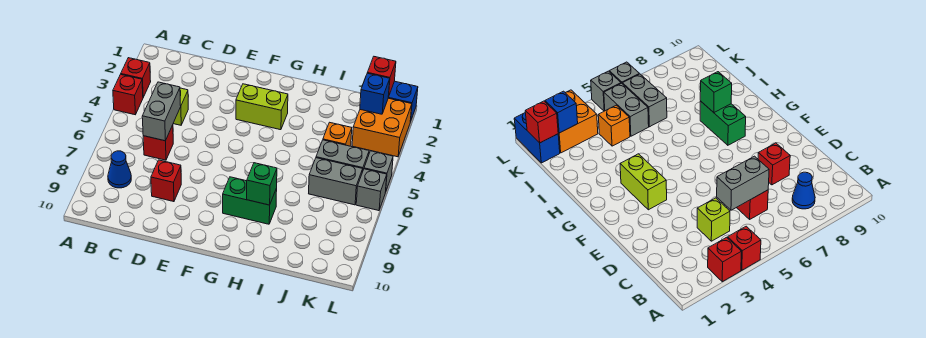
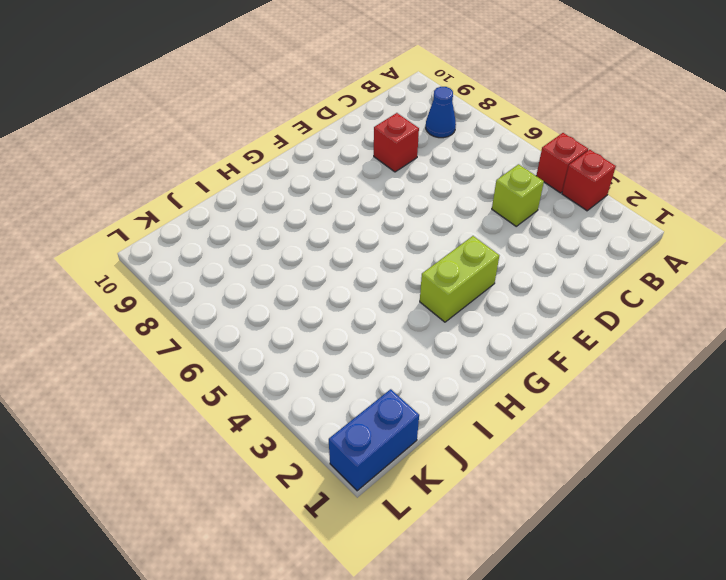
none -> red 1x1 brick [143,125,173,160]
none -> green 1x2 brick [223,177,277,224]
none -> orange 1x1 brick [323,122,352,146]

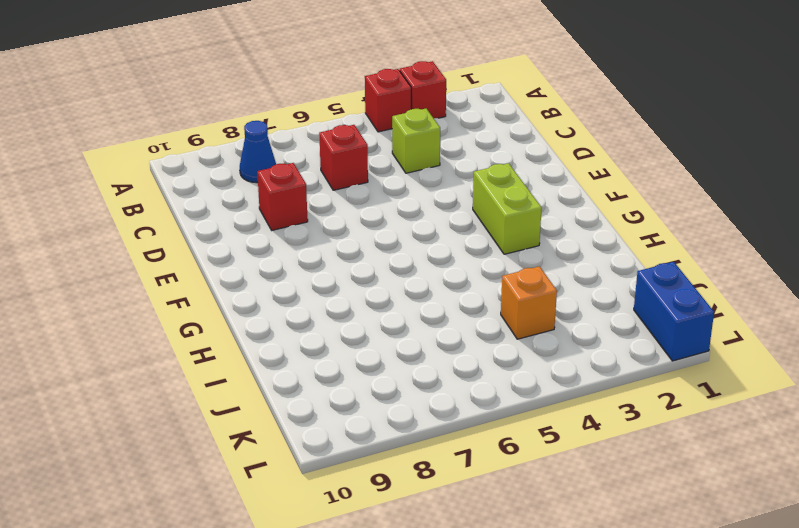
none -> green 1x2 brick [223,177,277,224]
none -> grey 1x2 brick [316,140,369,172]
none -> grey 1x2 brick [309,158,363,205]

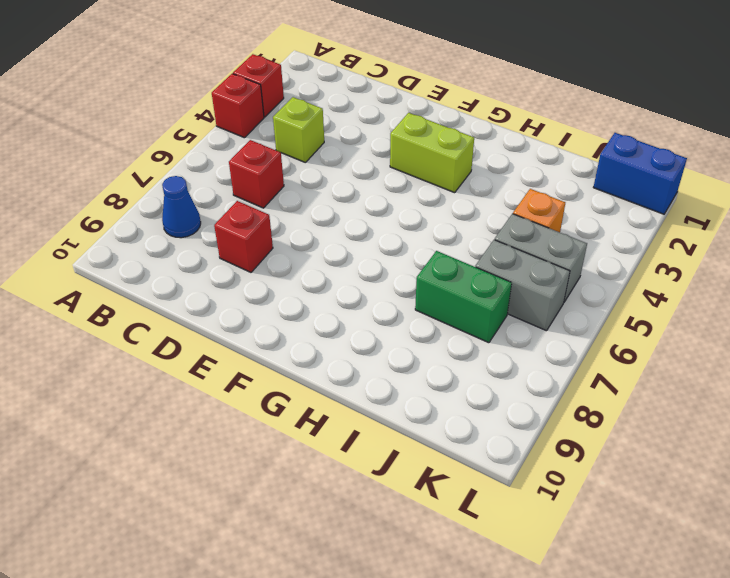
green 1x2 brick [415,251,512,343] -> green 1x2 brick moved to [223,177,277,224]
none -> orange 2x2 brick [352,98,412,157]
none -> grey 1x1 brick [364,151,393,190]
none -> grey 1x1 brick [356,169,387,211]

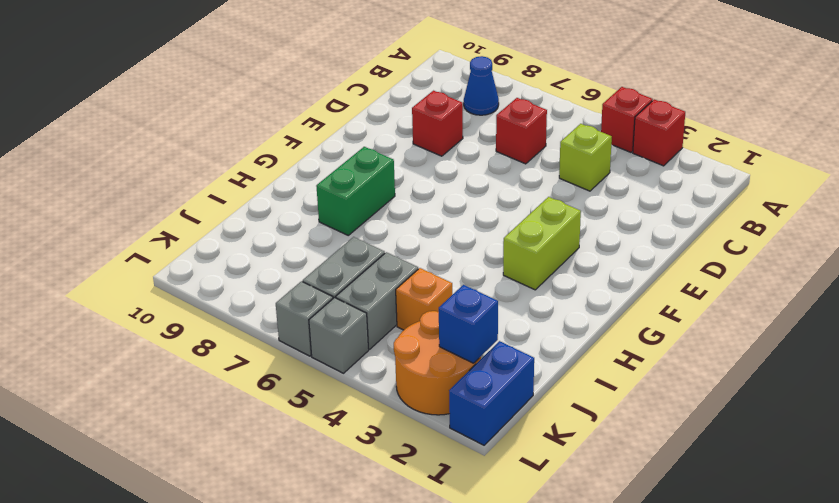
orange 2x2 round brick [394,311,481,415] -> orange 2x2 brick [352,98,412,157]
none -> grey 1x2 brick [142,82,181,141]
none -> green 1x1 brick [247,163,277,205]
none -> red 1x1 brick [368,57,396,97]

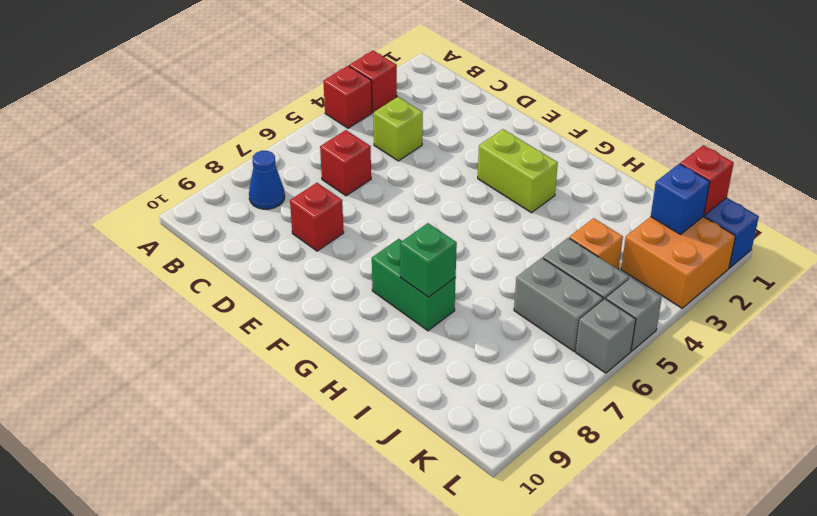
none -> grey 1x2 brick [142,82,181,141]

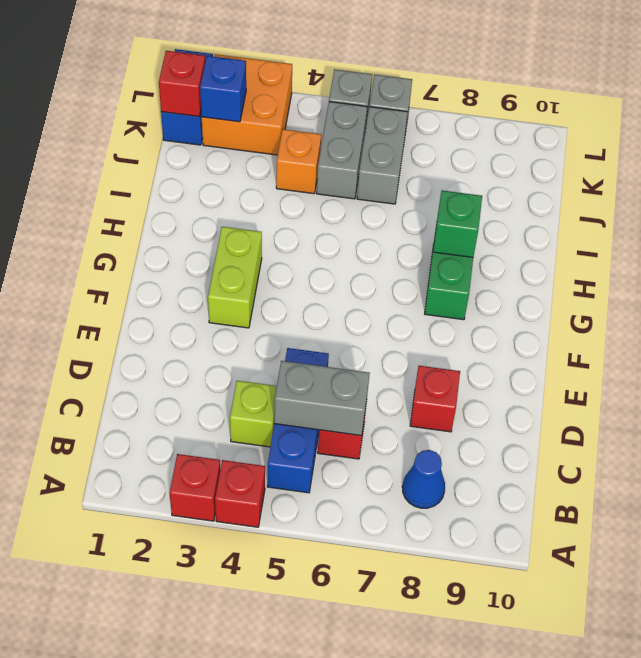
blue 1x3 brick [267,348,329,493] -> none

